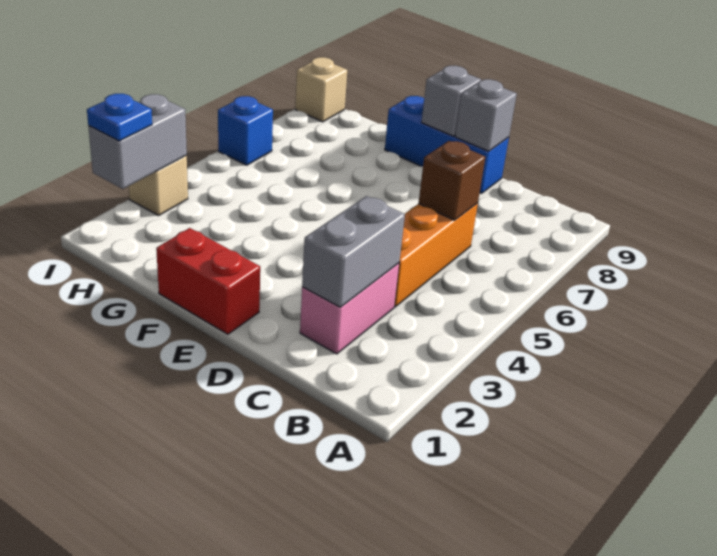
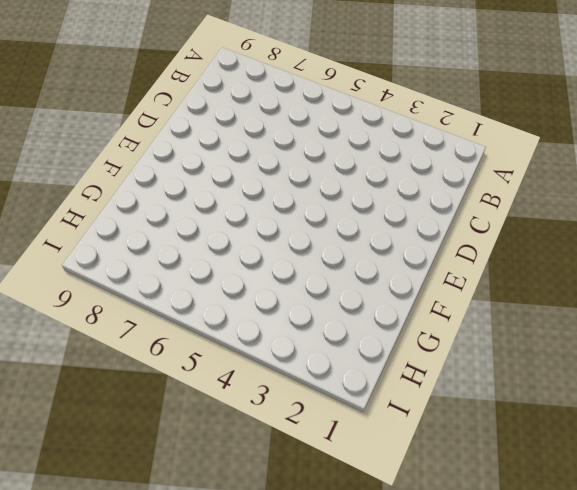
none -> pink 1x2 brick [300,263,399,354]
none -> orange 1x3 brick [394,203,478,307]
none -> blue 1x3 brick [385,96,509,193]

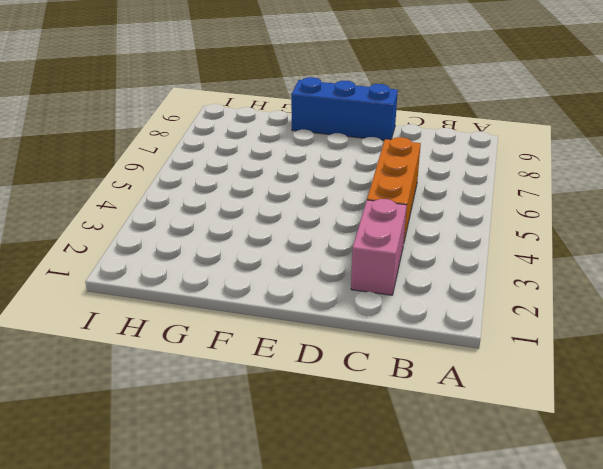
none -> red 1x2 brick [156,228,260,334]
none -> tan 1x1 brick [129,155,188,215]
none -> blue 1x1 brick [218,96,273,165]

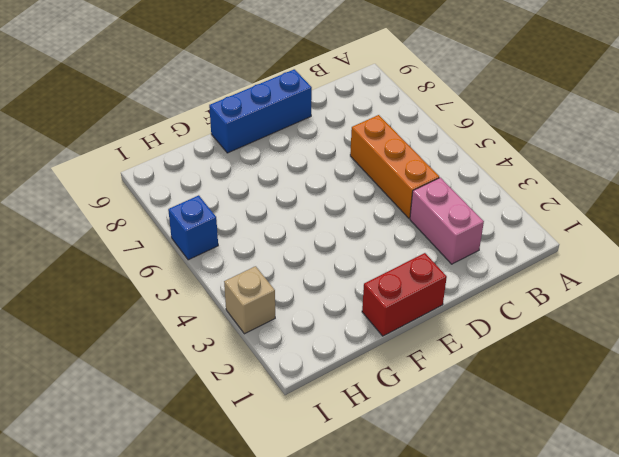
none -> tan 1x1 brick [295,57,347,122]
none -> grey 1x2 brick [302,196,405,307]
none -> brown 1x1 brick [419,141,485,220]

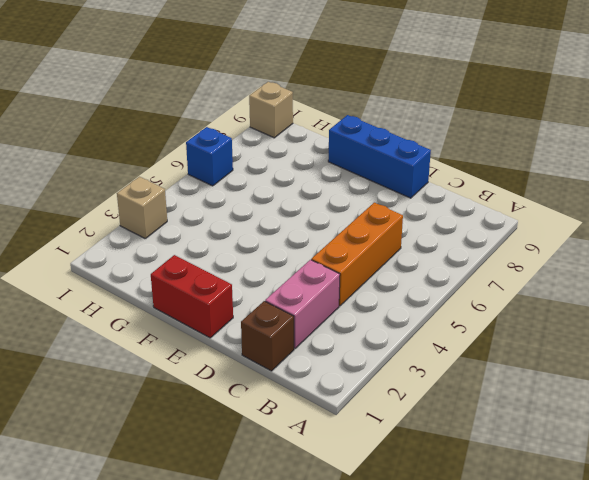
brown 1x1 brick [241,301,294,371] -> brown 1x1 brick moved to [419,141,485,220]
none -> grey 1x2 brick [302,196,405,307]
none -> grey 1x1 brick [455,79,517,151]
none -> grey 1x1 brick [421,66,481,136]

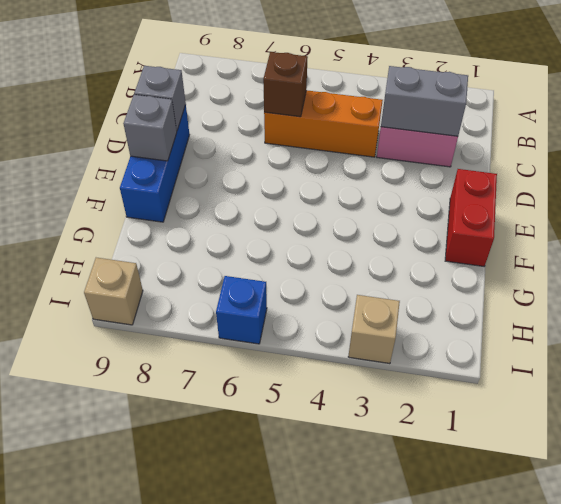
none -> grey 1x2 brick [88,94,187,189]
none -> blue 1x1 plate [87,94,152,141]

